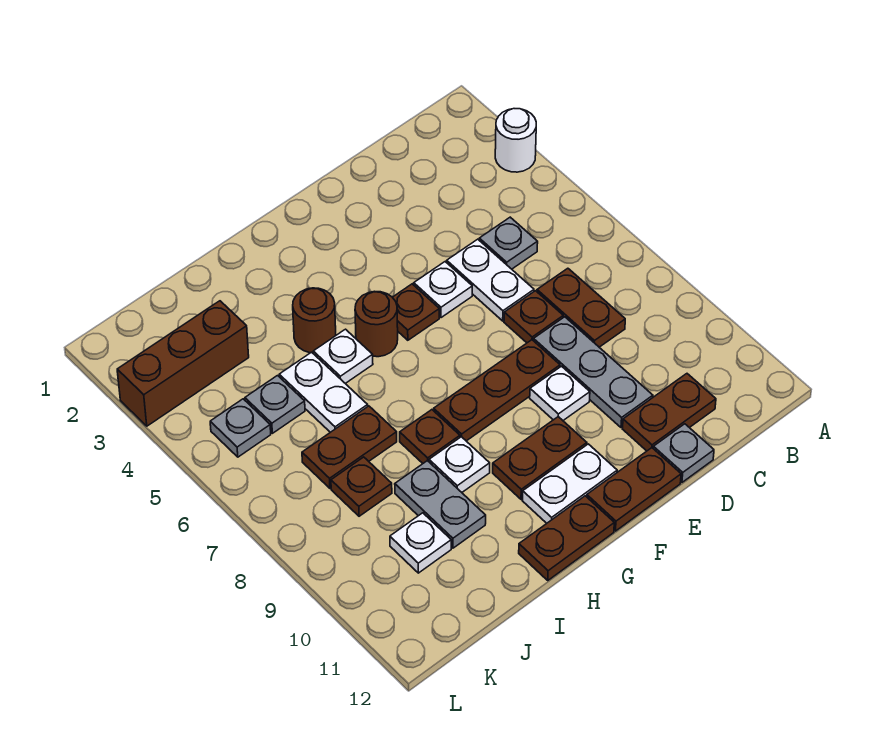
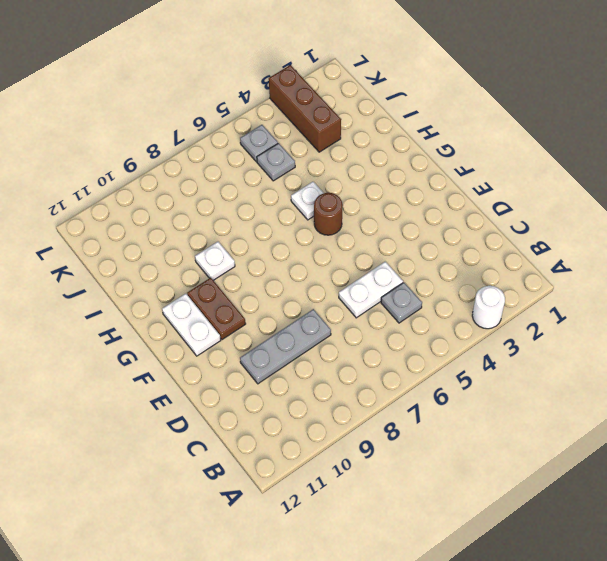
none -> brown 1x2 plate [537,268,625,347]
none -> brown 1x2 plate [623,374,716,451]
none -> brown 1x1 plate [504,291,563,343]

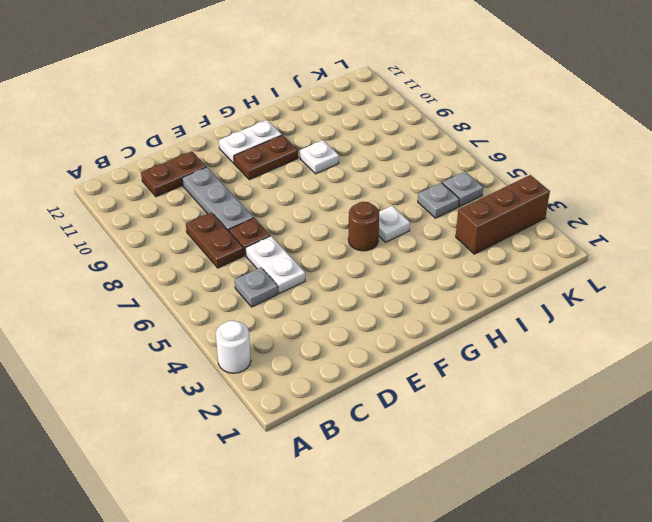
none -> grey 1x1 plate [653,424,714,482]
none -> white 1x1 plate [414,262,472,318]
none -> brown 1x3 plate [434,340,560,441]

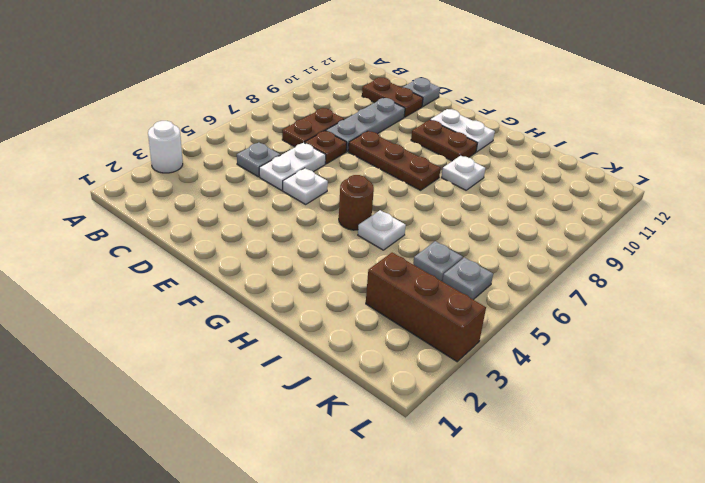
none -> white 1x1 plate [530,366,590,420]
none -> brown 1x2 plate [587,448,681,531]
none -> brown 1x1 plate [393,284,439,340]

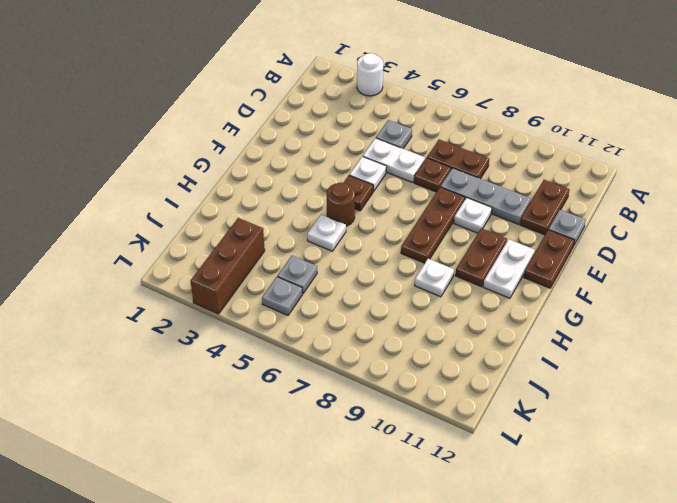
none -> brown 1x2 plate [519,496,614,580]
none -> brown 1x1 round brick [293,288,336,353]
none -> brown 1x1 plate [400,410,460,463]

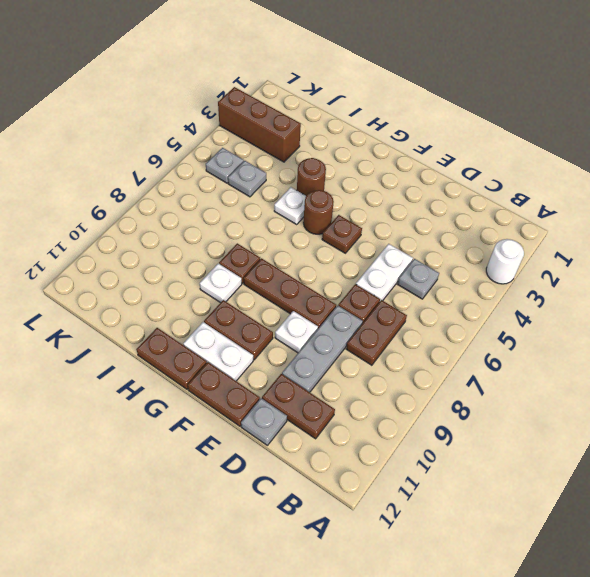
none -> white 1x1 plate [414,262,472,318]
none -> white 1x2 plate [279,352,368,432]
none -> brown 1x2 plate [302,406,397,488]

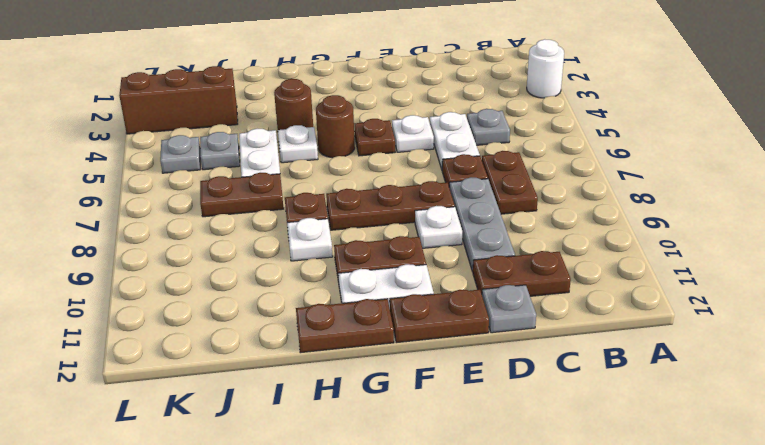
none -> grey 1x2 plate [395,461,486,548]
none -> brown 1x1 plate [331,457,392,516]
none -> white 1x1 plate [390,513,451,573]

